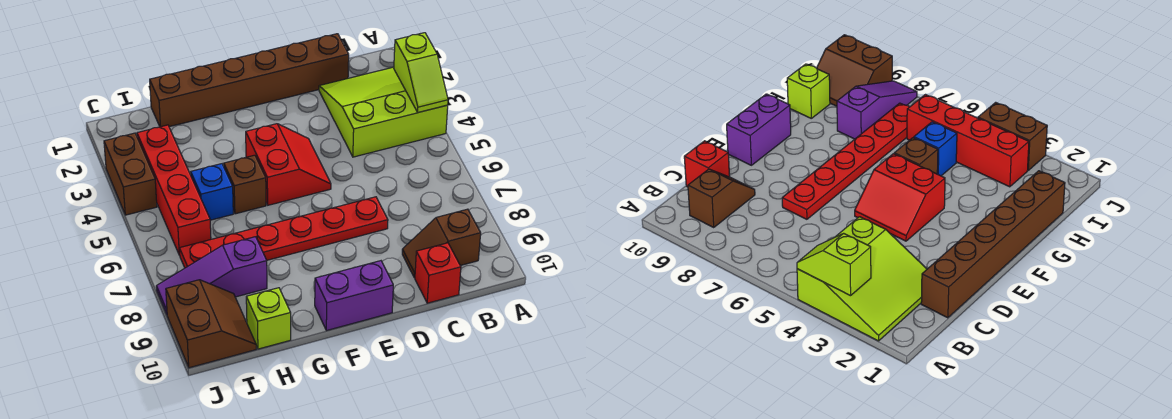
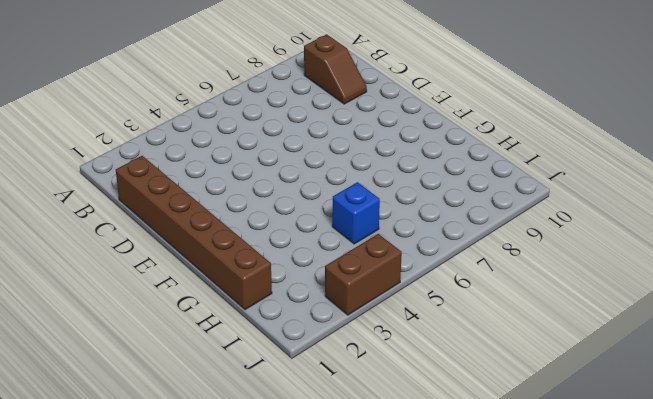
none -> lime 3x3 slope [319,67,448,157]
none -> red 1x1 brick [415,243,461,303]
none -> red 1x6 plate [179,197,388,268]

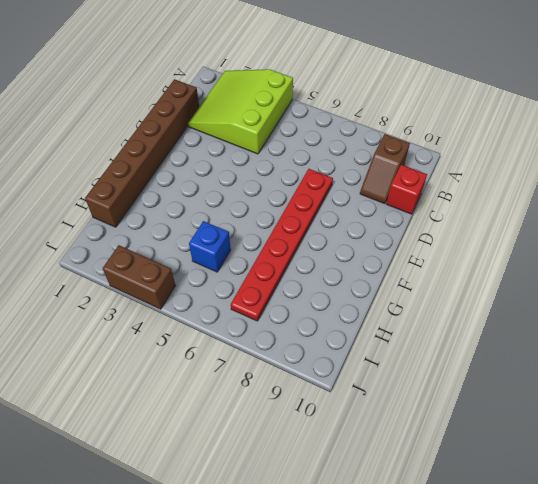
none -> red 2x2 slope [246,124,331,205]
none -> purple 1x2 brick [315,261,393,331]
none -> brown 1x1 brick [224,155,266,214]

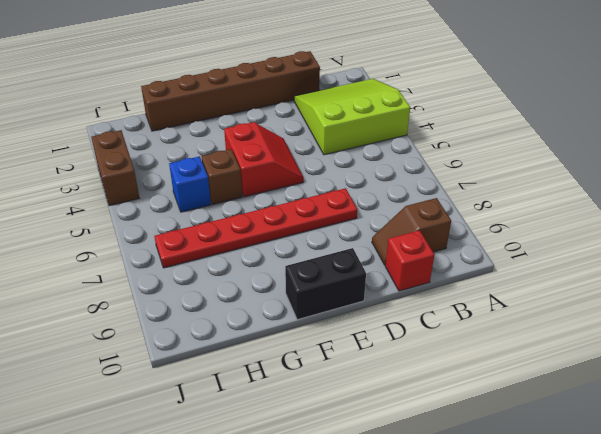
black 1x2 brick [285,248,366,320] -> purple 1x2 brick [315,261,393,331]
none -> purple 1x3 slope [156,237,267,314]
none -> lime 1x1 brick [246,288,291,349]
none -> red 1x4 brick [137,125,211,255]

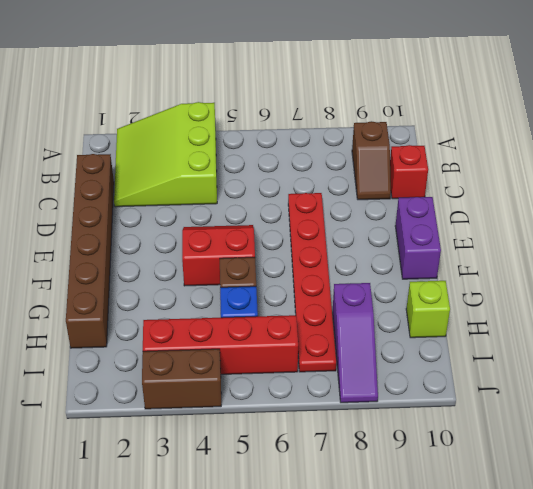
none -> brown 2x2 slope [166,280,256,368]
none -> lime 1x2 slope [394,33,448,112]

